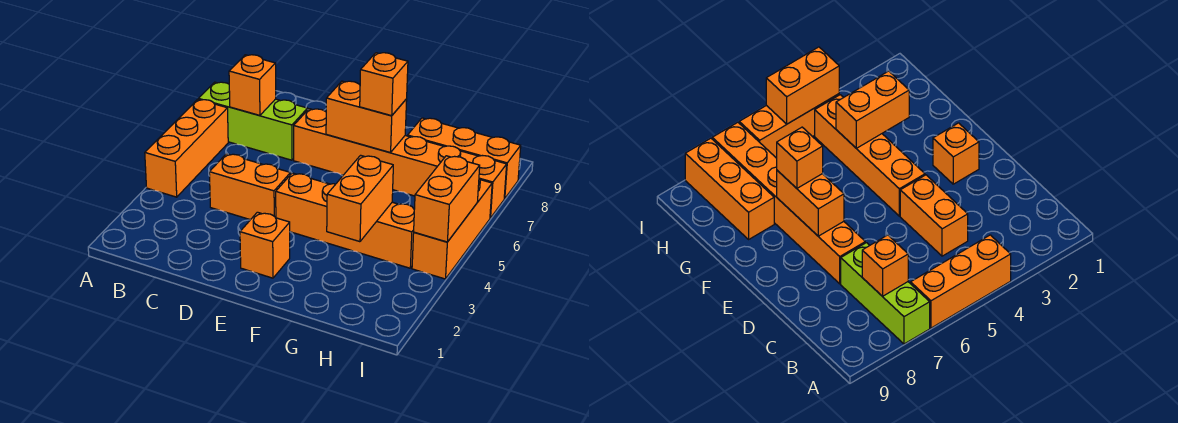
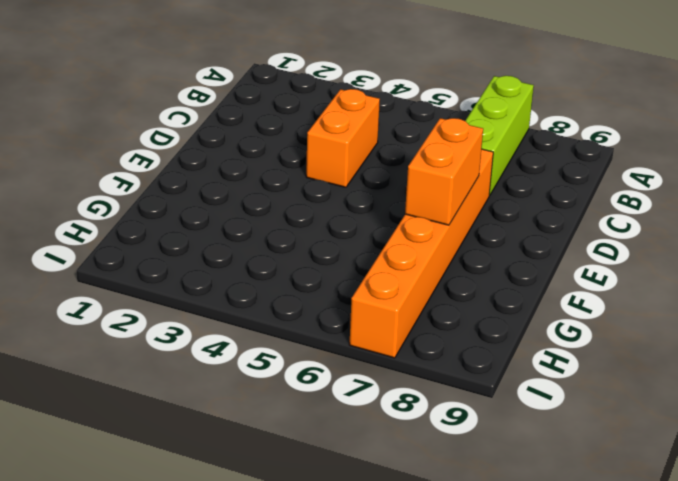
none -> orange 1x3 brick [145,99,228,197]
none -> orange 1x1 brick [240,212,290,278]
none -> orange 1x4 brick [276,173,414,268]

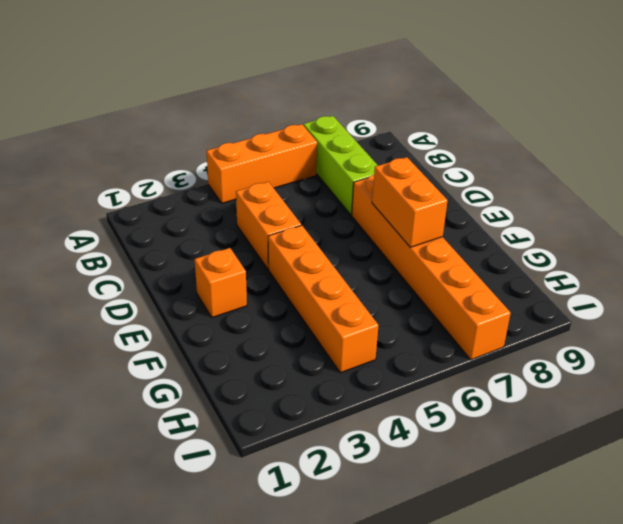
none -> orange 1x3 brick [408,118,521,199]
none -> orange 1x3 brick [412,179,492,279]
none -> orange 1x1 brick [229,55,276,116]

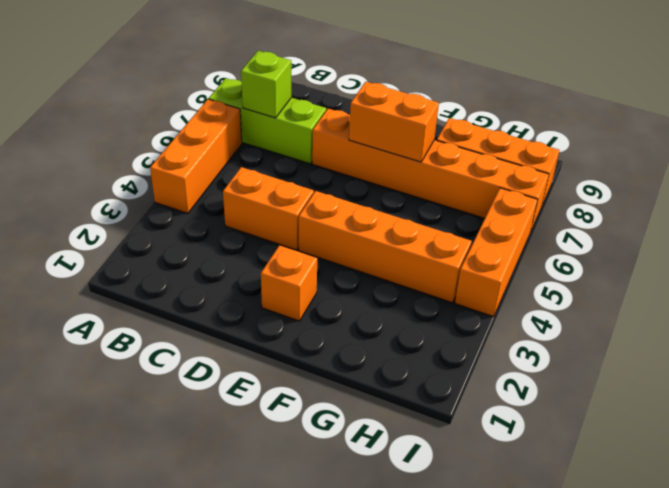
lime 1x1 brick [241,51,292,118] -> orange 1x1 brick [229,55,276,116]
none -> orange 1x2 brick [327,155,393,242]
none -> orange 1x2 brick [414,156,480,242]
none -> orange 1x1 brick [360,53,408,116]

